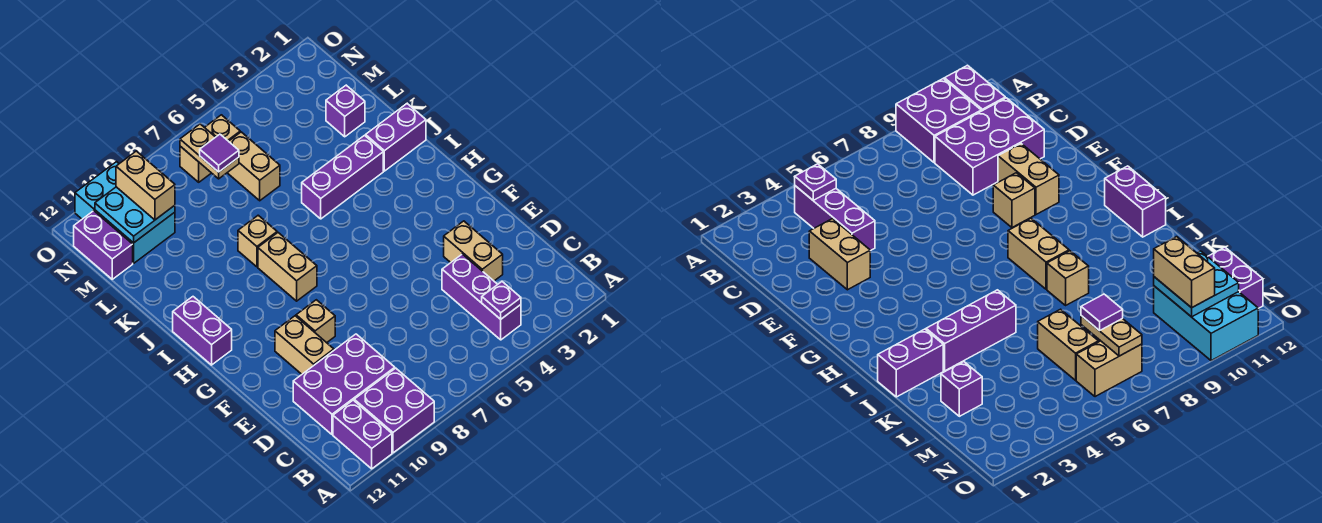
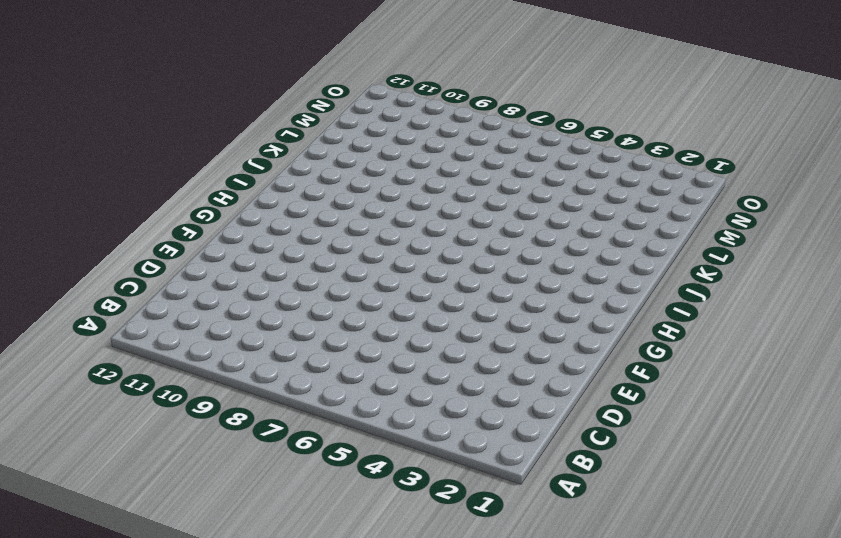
none -> purple 2x2 brick [354,368,434,453]
none -> purple 1x2 brick [333,400,392,469]
none -> purple 1x3 brick [442,254,521,340]

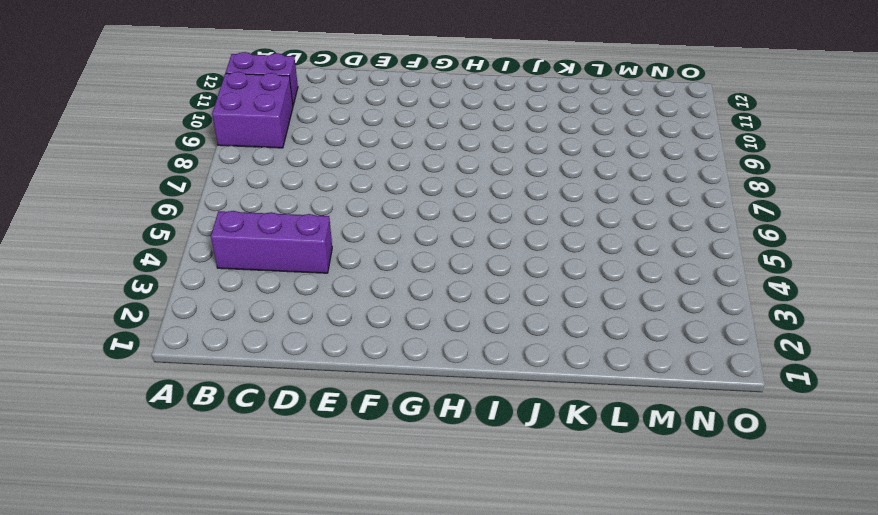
none -> purple 2x3 brick [293,334,395,435]
none -> tan 1x2 brick [444,221,503,281]
none -> tan 1x2 brick [275,316,334,374]

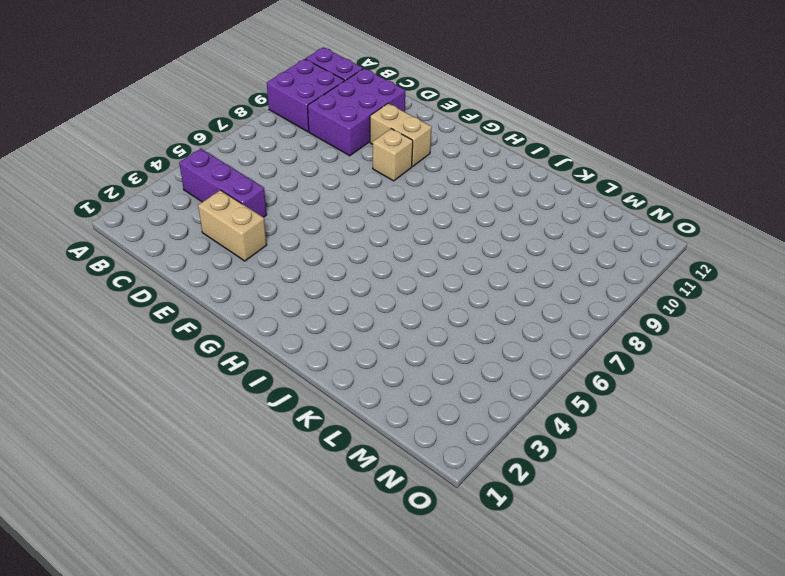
none -> tan 1x2 brick [258,233,317,301]
none -> purple 1x2 brick [173,297,232,365]
none -> purple 1x2 brick [366,104,426,171]

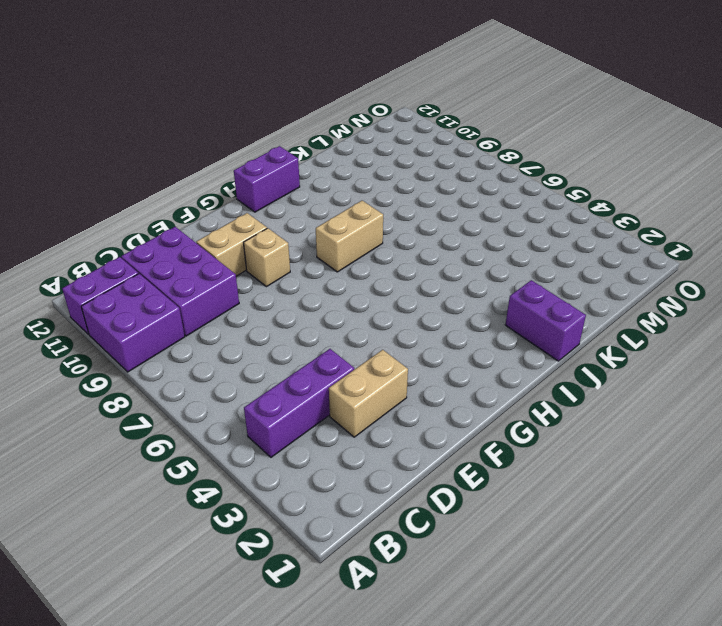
none -> purple 1x3 brick [302,135,383,219]
none -> tan 1x1 brick [238,215,277,267]
none -> purple 1x1 brick [326,85,365,137]

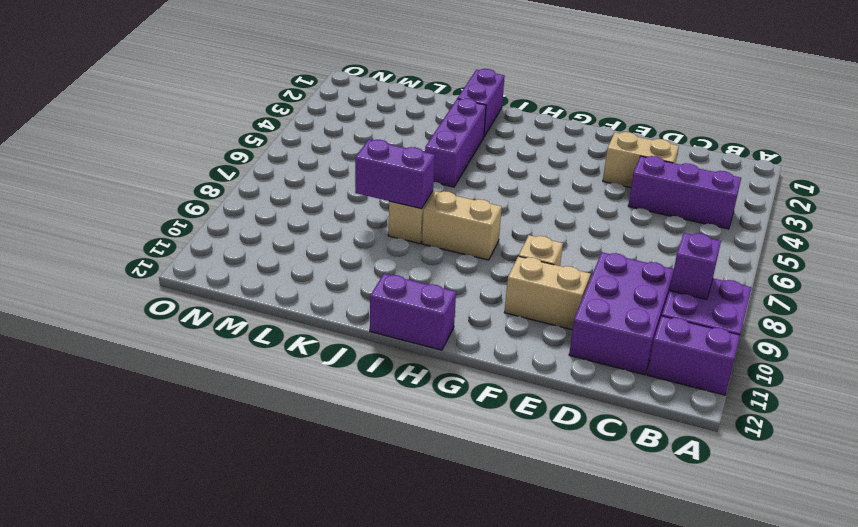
purple 1x1 brick [670,233,721,300] -> purple 1x1 brick moved to [326,85,365,137]
purple 1x2 brick [355,140,435,209] -> purple 1x2 brick moved to [74,211,133,279]
none -> tan 1x2 brick [227,132,280,201]
none -> cyan 2x3 brick [75,162,175,263]
none -> tan 1x2 brick [180,115,240,182]

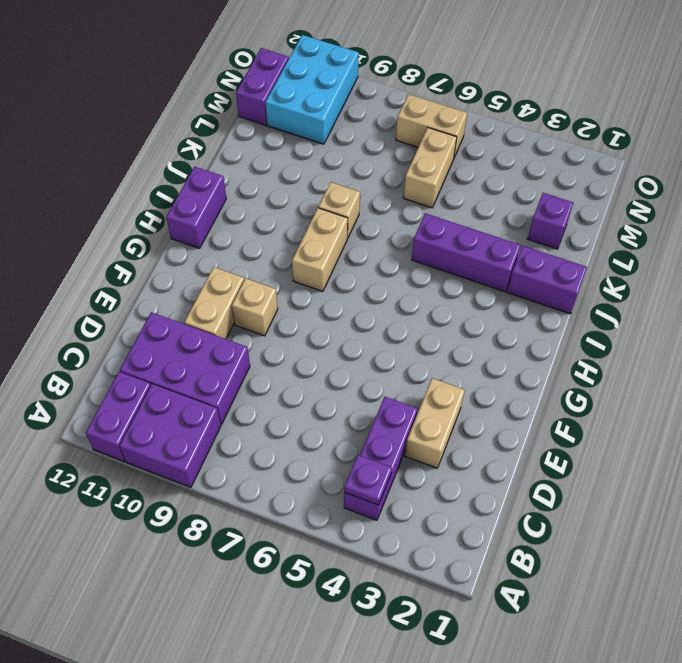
none -> tan 1x2 plate [180,124,239,179]
none -> cyan 2x2 plate [95,187,175,243]
none -> purple 1x1 tile [200,134,239,172]

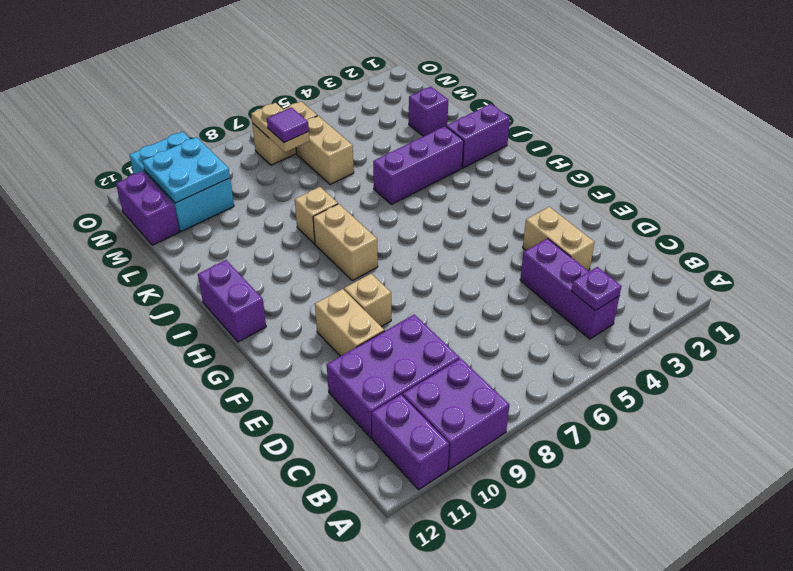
none -> tan 1x2 brick [116,151,175,220]

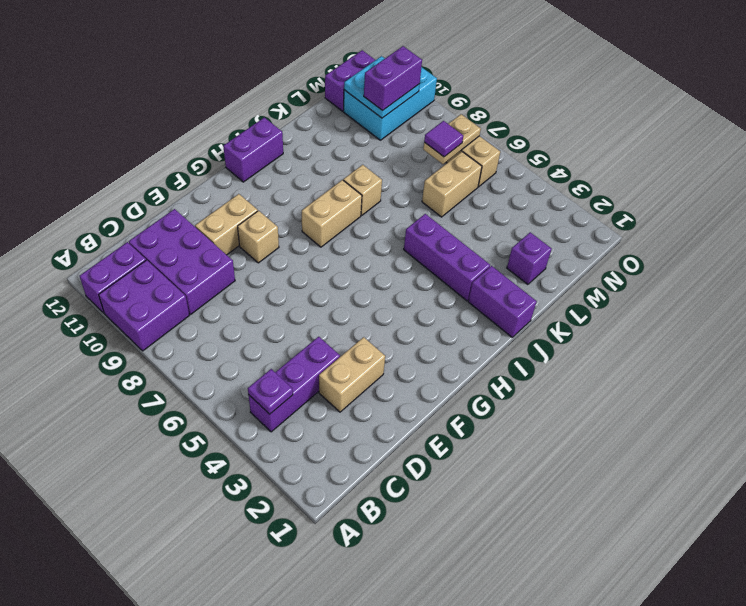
purple 1x2 brick [364,46,422,111] -> tan 1x2 brick [116,151,175,220]

